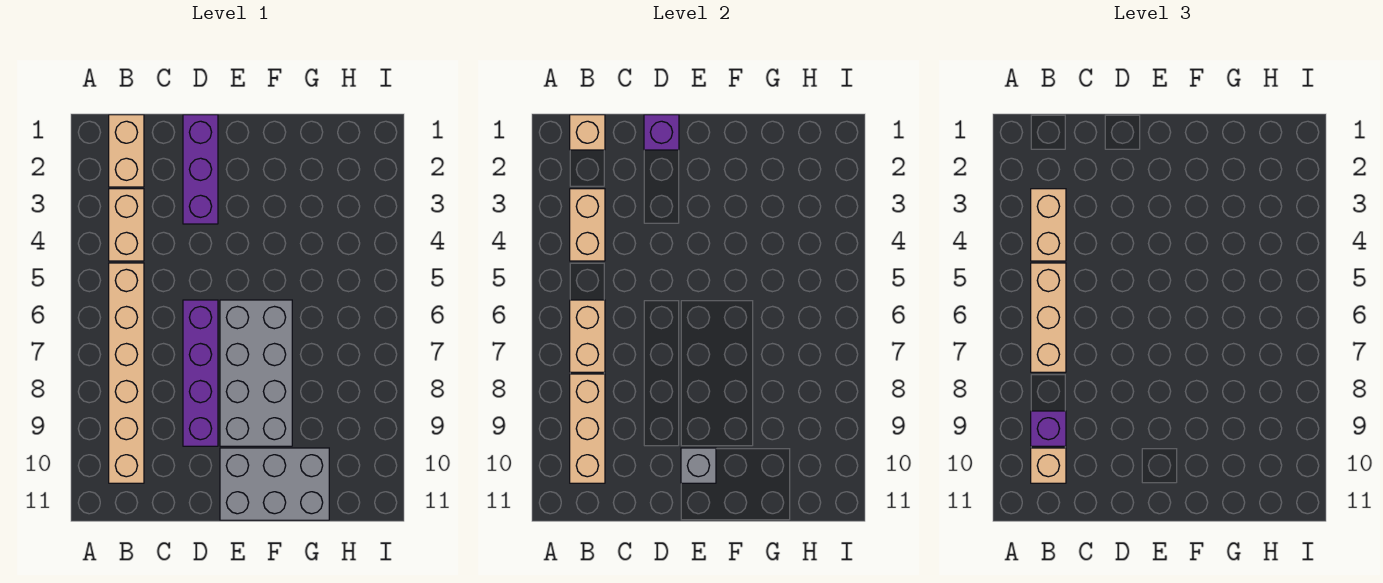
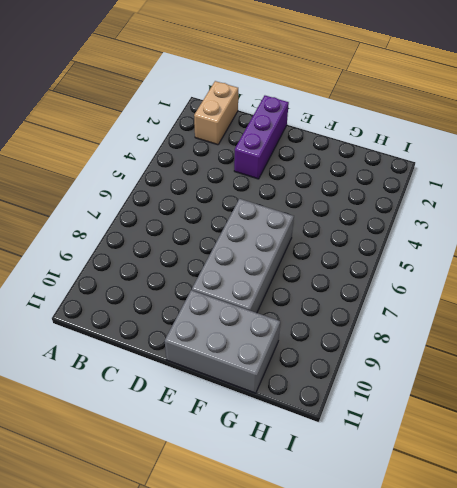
none -> tan 1x2 brick [109,189,144,261]
none -> tan 1x6 brick [109,263,144,483]
none -> purple 1x4 brick [183,300,218,446]

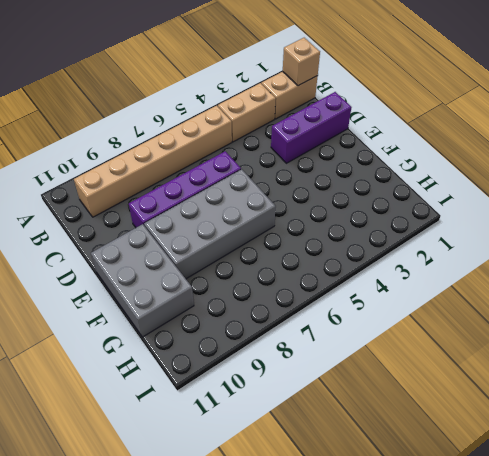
none -> tan 1x2 brick [570,189,605,261]
none -> tan 1x2 brick [570,300,605,372]
none -> tan 1x3 brick [570,374,605,483]

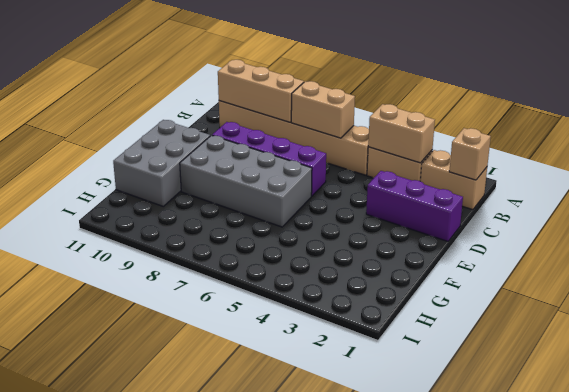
none -> purple 1x1 brick [644,115,679,150]
none -> grey 1x1 brick [681,448,716,483]
none -> tan 1x2 brick [1031,189,1066,261]

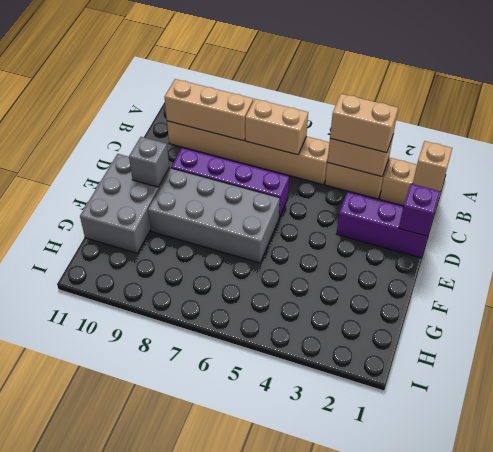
none -> tan 1x3 brick [1031,263,1066,372]
none -> purple 1x1 brick [1031,411,1066,446]
none -> tan 1x1 brick [1031,448,1066,483]

